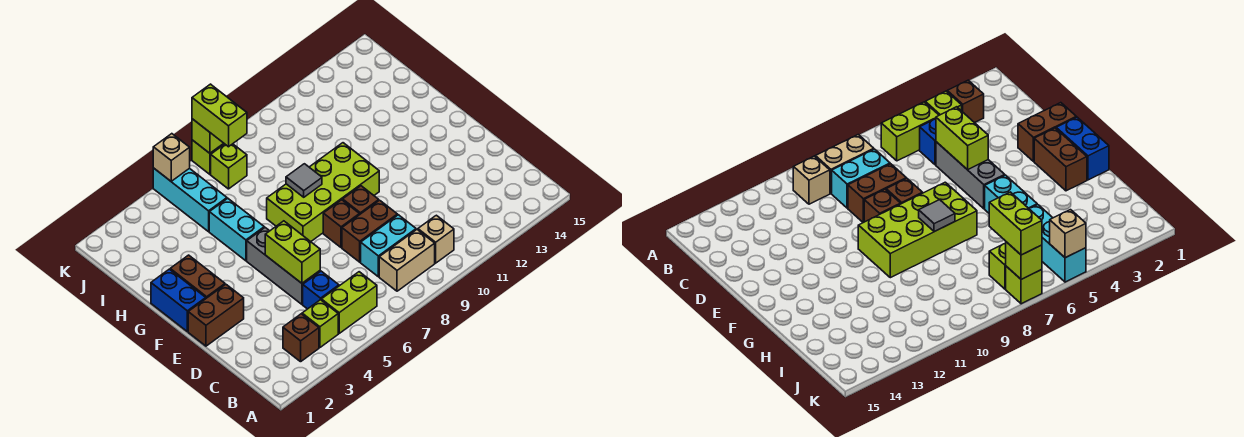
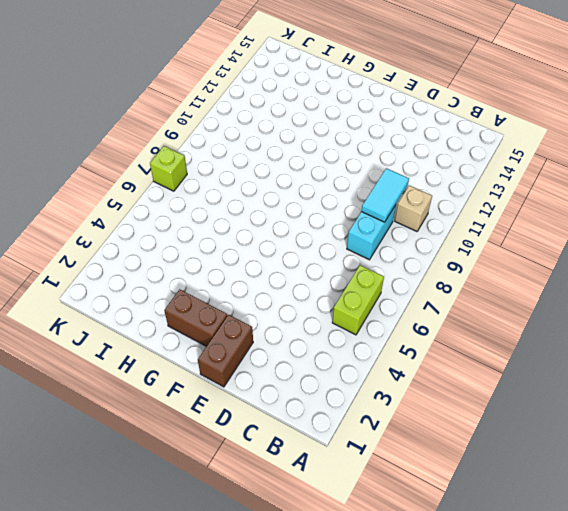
cyan 1x2 tile [361,168,409,222] -> none
none -> brown 1x1 brick [283,314,319,362]
none -> lime 1x1 brick [302,300,338,348]
none -> tan 1x2 brick [379,230,435,291]

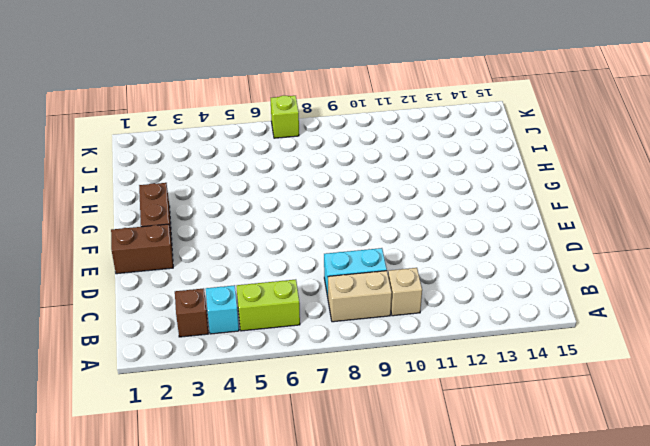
cyan 1x1 brick [206,285,239,334] -> lime 1x1 brick [302,300,338,348]
none -> blue 1x1 brick [303,271,339,309]
none -> grey 1x3 brick [247,228,320,304]
none -> brown 1x2 brick [342,200,397,262]

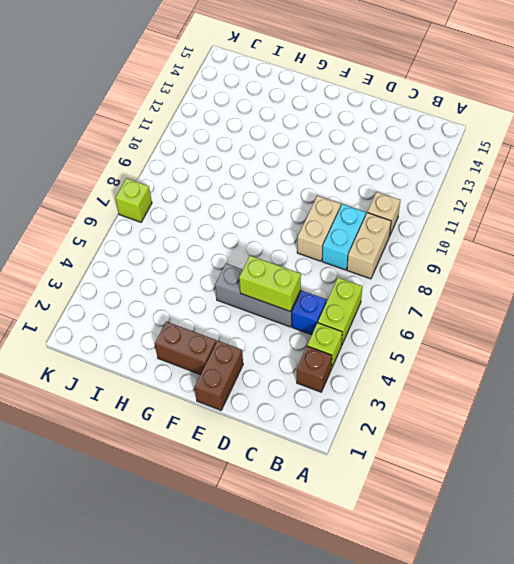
tan 1x2 brick [297,196,341,261] -> brown 1x2 brick [342,200,397,262]
none -> brown 1x1 brick [323,200,359,248]
none -> brown 1x1 brick [343,186,379,215]
none -> blue 1x2 brick [151,269,206,332]

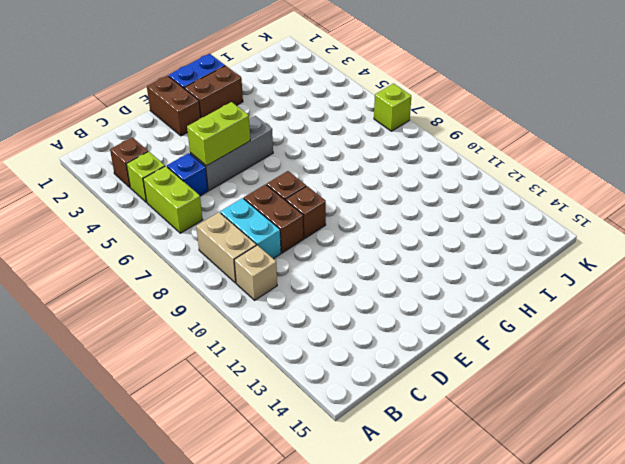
none -> lime 2x4 brick [267,143,379,242]
none -> cyan 1x2 brick [209,198,264,261]
none -> cyan 1x3 brick [153,168,227,232]

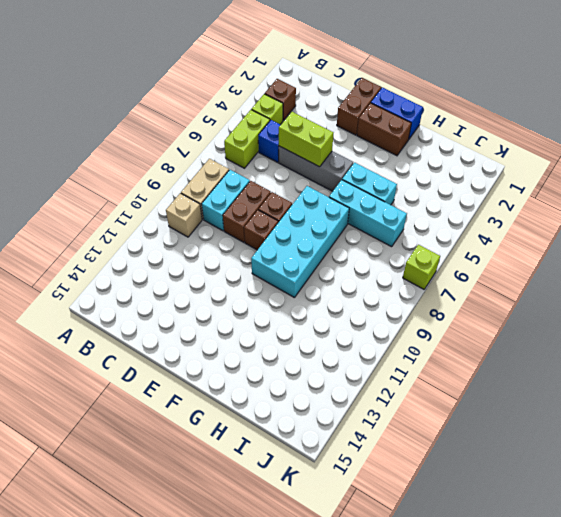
cyan 2x4 brick [251,186,349,298] -> lime 2x4 brick [267,143,379,242]
cyan 1x3 brick [329,180,407,247] -> cyan 1x3 brick moved to [153,168,227,232]
none -> lime 1x1 brick [211,144,247,189]
none -> grey 1x1 tile [286,164,322,197]
none -> tan 1x1 brick [153,134,190,181]

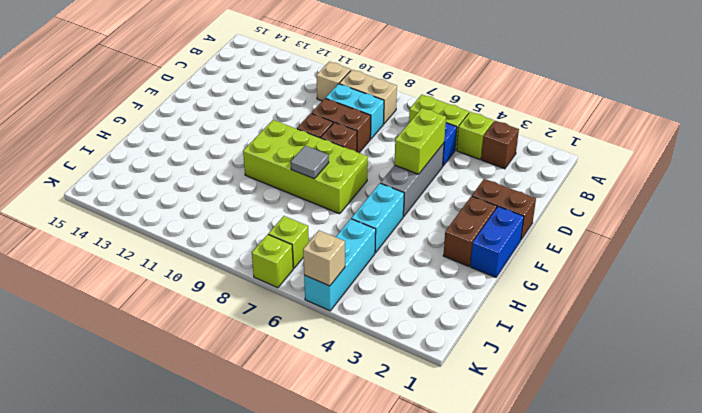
none -> lime 1x1 brick [192,119,223,153]
none -> lime 1x2 brick [192,84,247,147]

